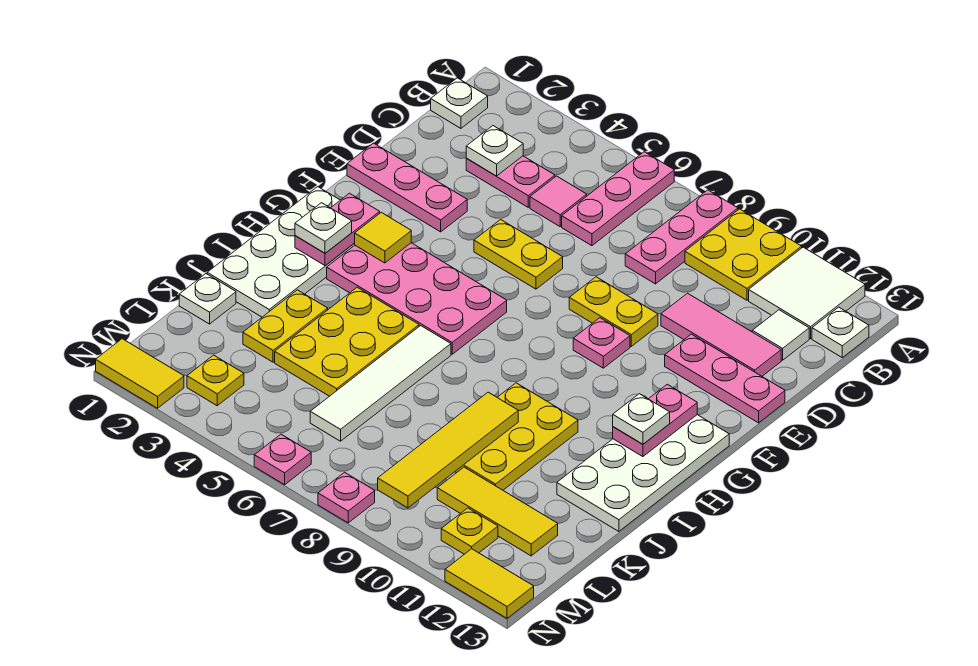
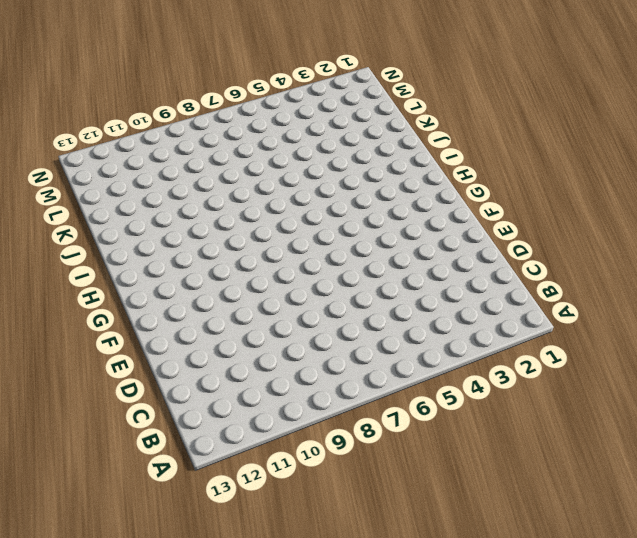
none -> pink 1x3 plate [562,152,674,246]
none -> pink 1x3 plate [625,190,738,284]
none -> yellow 2x2 plate [685,209,802,300]
none -> white 2x2 tile [749,247,865,339]

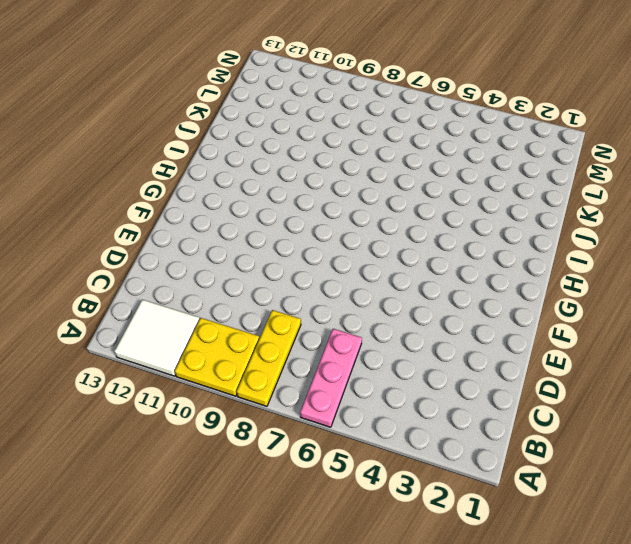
yellow 1x3 plate [237,310,301,406] -> pink 1x3 plate [625,190,738,284]
none -> white 1x1 plate [431,78,488,128]
none -> white 1x1 plate [812,307,869,357]
none -> pink 1x2 plate [466,156,555,207]
none -> pink 1x1 tile [530,176,587,226]

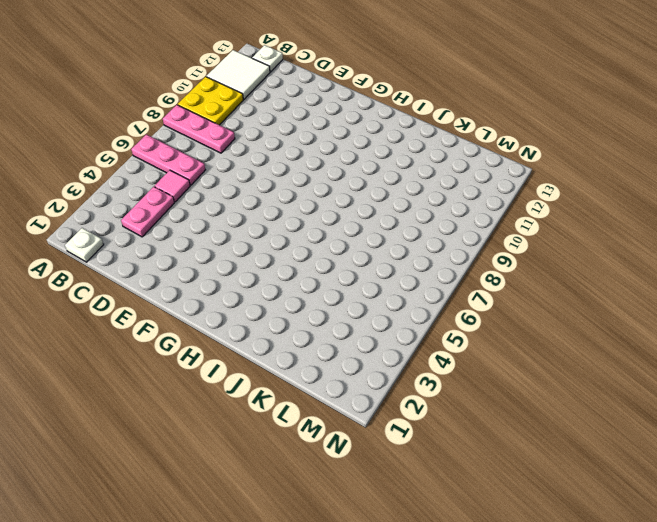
none -> white 1x1 tile [752,310,809,360]
none -> pink 1x3 tile [661,293,781,376]
none -> pink 1x3 plate [347,143,467,232]
none -> yellow 1x2 plate [474,220,563,289]

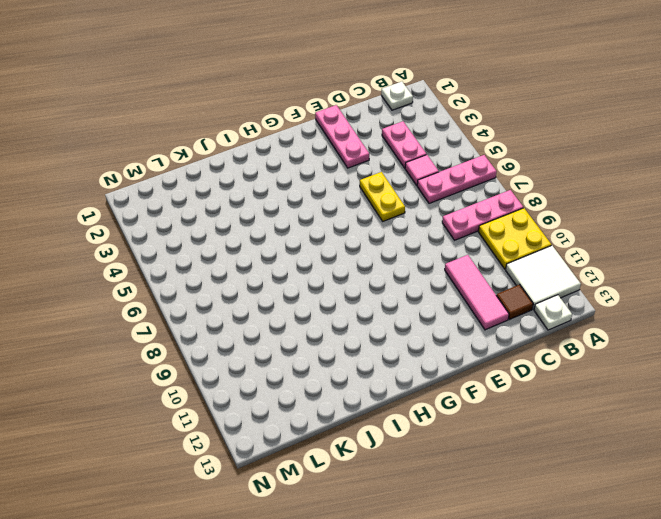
brown 1x1 tile [496,285,533,319] -> white 1x1 tile [752,310,809,360]
none -> yellow 1x2 plate [569,277,658,346]
none -> pink 1x3 plate [665,334,785,423]
none -> pink 1x1 plate [573,318,630,368]
none -> white 2x4 plate [207,187,355,317]

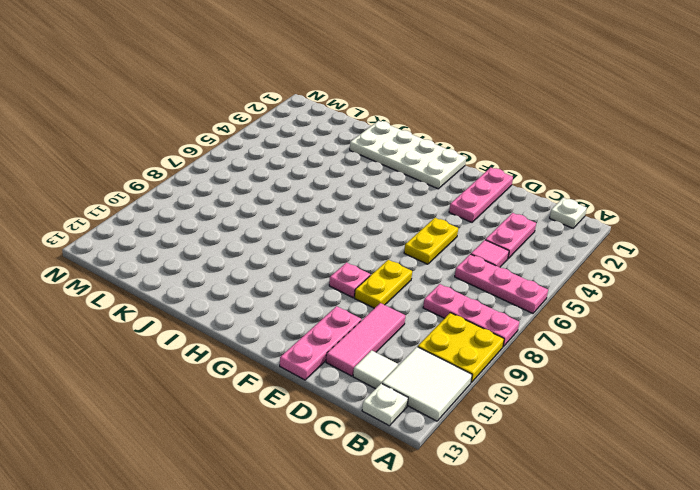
none -> pink 2x4 plate [327,243,507,354]
none -> white 2x4 plate [557,415,729,531]
none -> yellow 2x3 plate [275,287,419,396]
none -> white 1x4 tile [310,326,451,441]

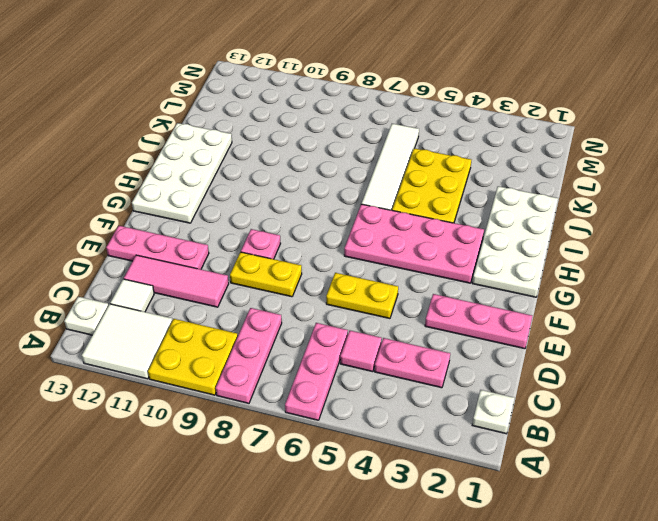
none -> yellow 2x3 plate [455,383,578,490]
none -> yellow 1x2 plate [243,290,328,362]
none -> white 1x1 plate [179,274,236,324]
none -> yellow 1x3 tile [437,467,558,556]

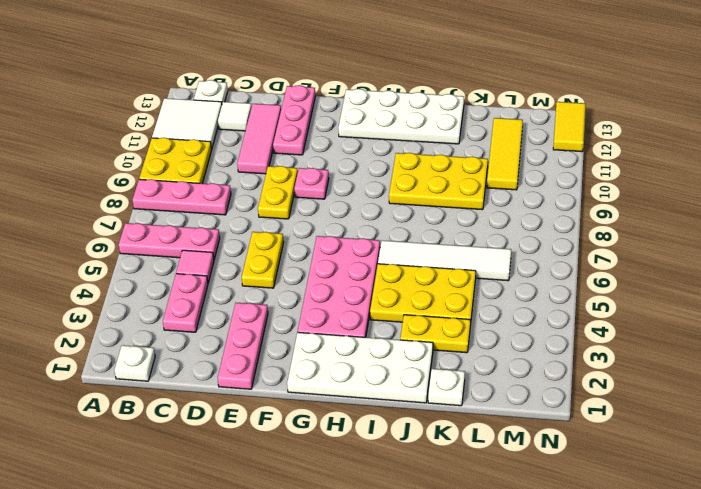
none -> yellow 1x1 plate [187,355,244,406]
none -> yellow 1x1 plate [441,508,498,554]
none -> yellow 1x2 tile [96,339,184,408]
none -> pink 1x1 plate [254,434,311,485]

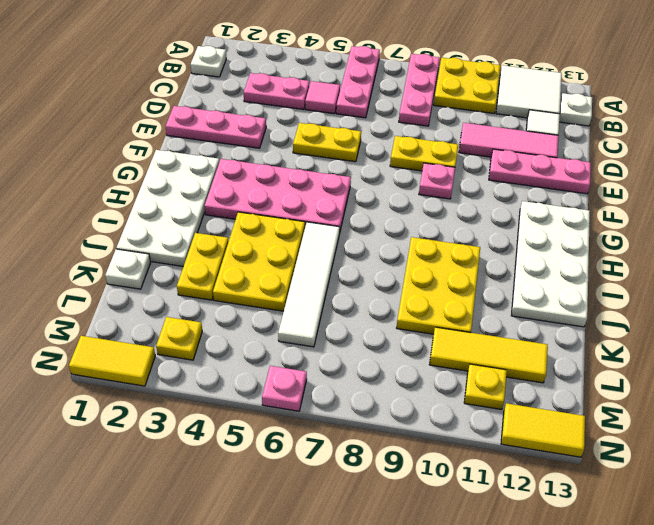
none -> pink 1x1 plate [318,472,375,523]
none -> white 1x1 plate [466,126,523,176]
none -> pink 1x2 plate [295,193,380,266]
none -> yellow 1x1 tile [355,212,411,263]

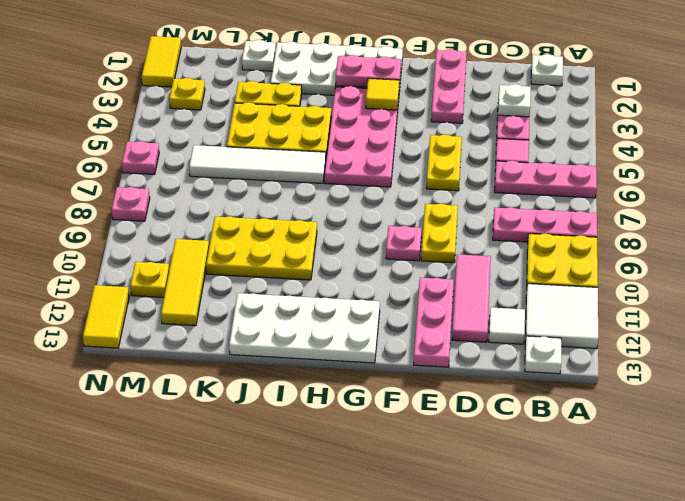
none -> pink 1x2 plate [613,384,697,457]
none -> yellow 1x4 tile [378,392,518,508]
none -> white 1x1 plate [295,203,352,253]
none -> white 1x1 plate [613,394,670,444]

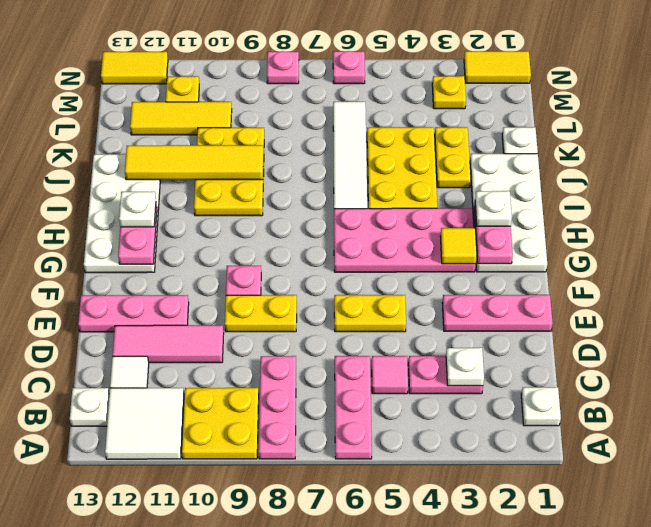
yellow 1x4 tile [125,145,263,180] -> yellow 1x4 tile turned to [378,392,518,508]

